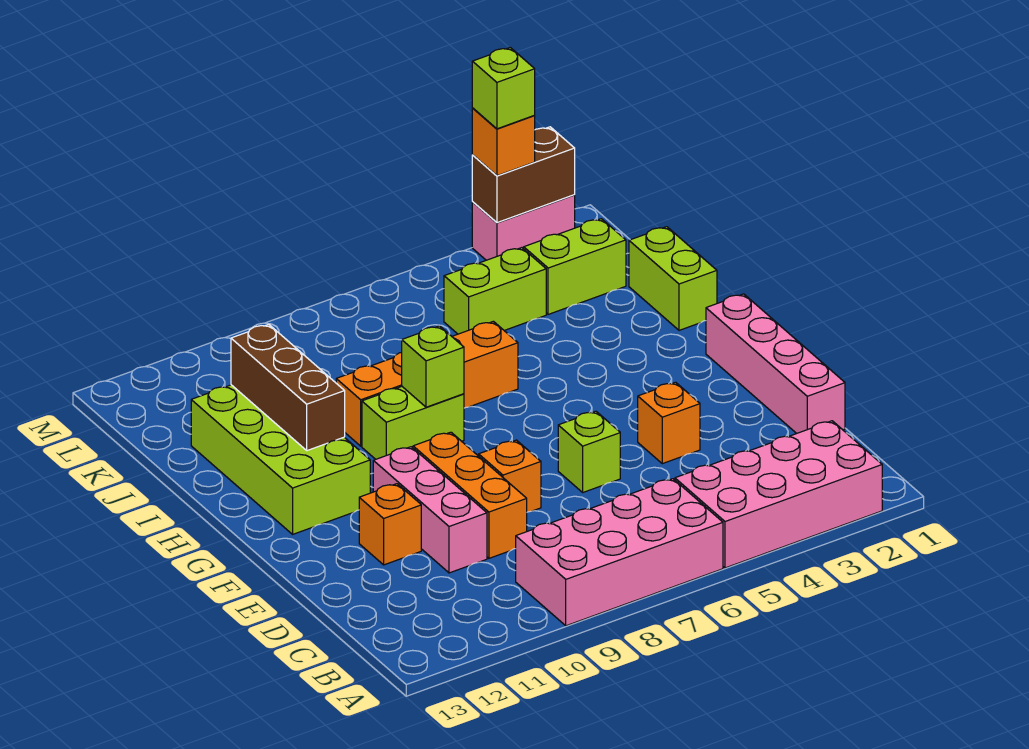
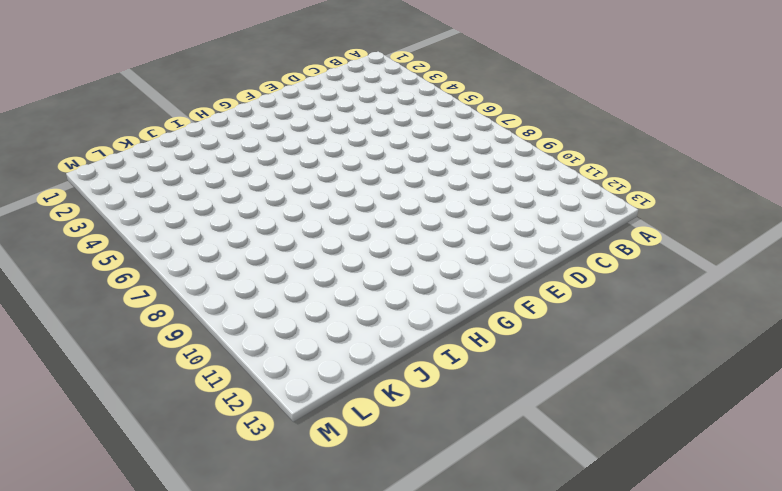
none -> pink 2x4 brick [675,421,882,568]
none -> pink 2x4 brick [516,479,723,626]
none -> pink 1x4 brick [706,294,845,433]

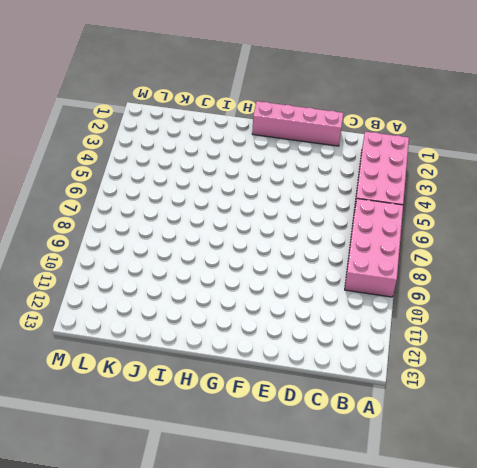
none -> orange 1x3 brick [413,432,527,558]
none -> pink 1x3 brick [373,447,487,573]
none -> orange 1x1 brick [638,382,700,464]

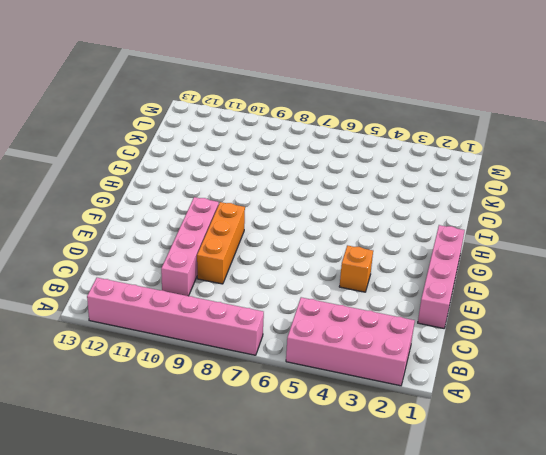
pink 1x6 brick [87,278,264,355] -> pink 2x4 brick [516,479,723,626]
pink 1x4 brick [161,197,219,296] -> pink 1x3 brick [373,447,487,573]
none -> lime 1x1 brick [558,411,620,492]
none -> orange 1x1 brick [479,440,541,512]
none -> orange 1x1 brick [359,484,421,565]

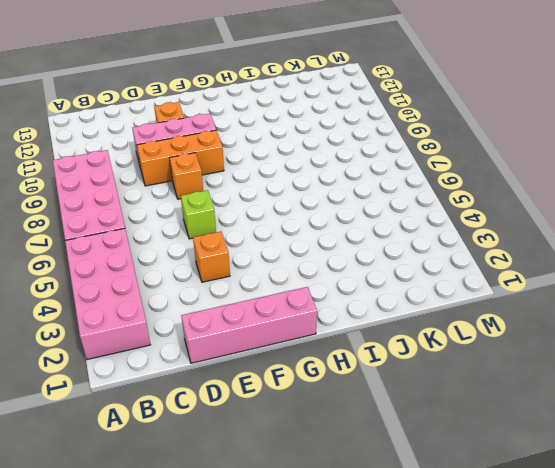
none -> lime 2x4 brick [191,385,370,534]
none -> lime 1x2 brick [362,387,464,459]
none -> lime 1x2 brick [629,227,717,330]

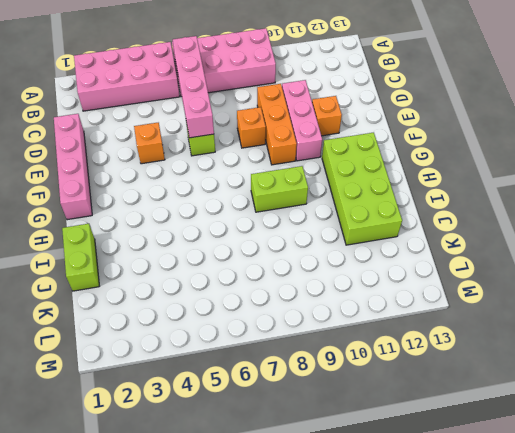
pink 1x4 brick [173,36,214,138] -> none
none -> orange 1x4 brick [336,321,518,446]
none -> lime 1x2 brick [524,219,626,314]
none -> lime 1x2 brick [444,248,546,334]

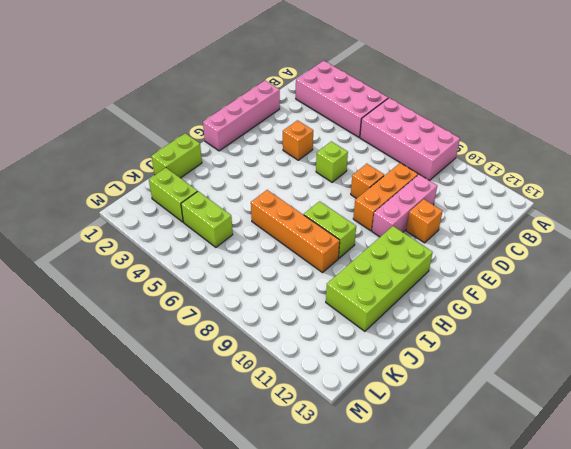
none -> pink 1x2 brick [472,195,575,260]
none -> lime 1x1 brick [402,326,464,407]
none -> brown 1x3 brick [231,324,345,451]

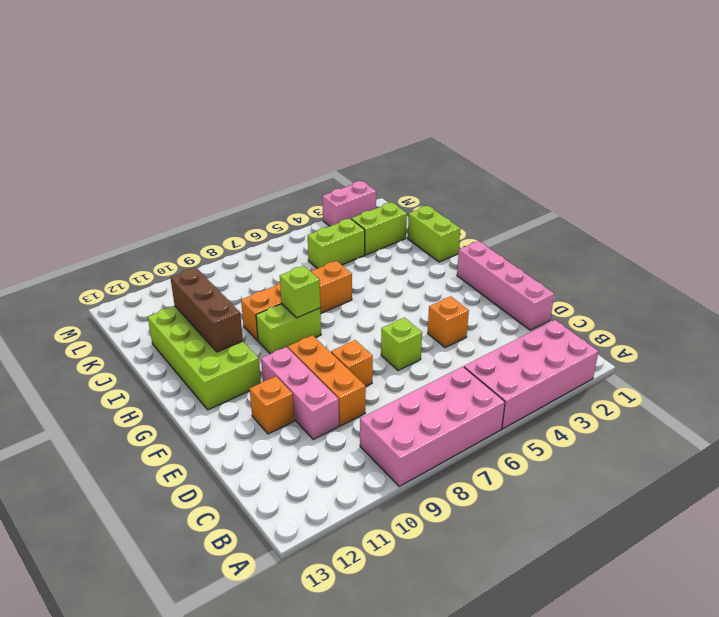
none -> brown 1x2 brick [472,127,575,223]
none -> orange 1x1 brick [472,108,535,176]
none -> lime 1x1 brick [472,48,535,129]

